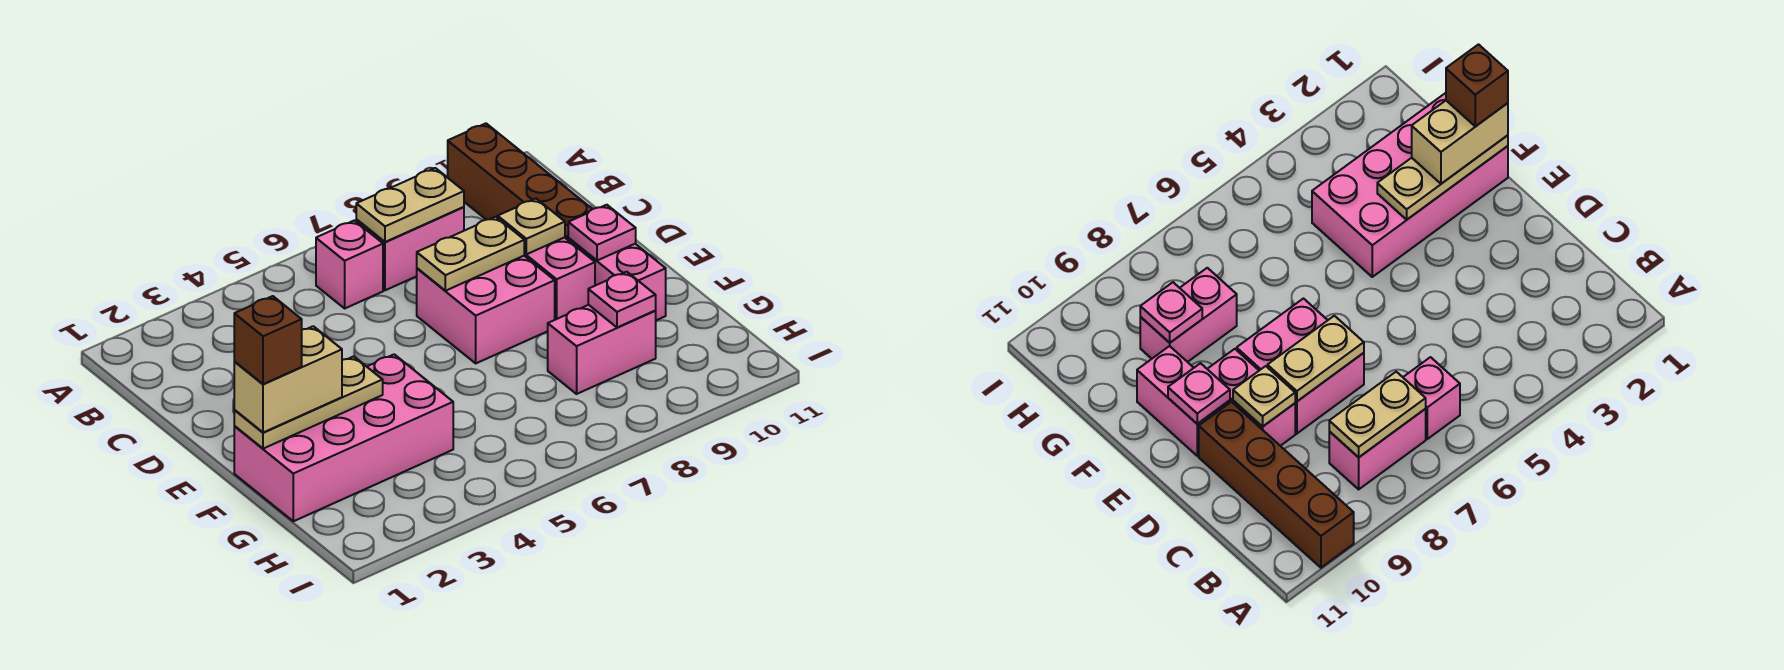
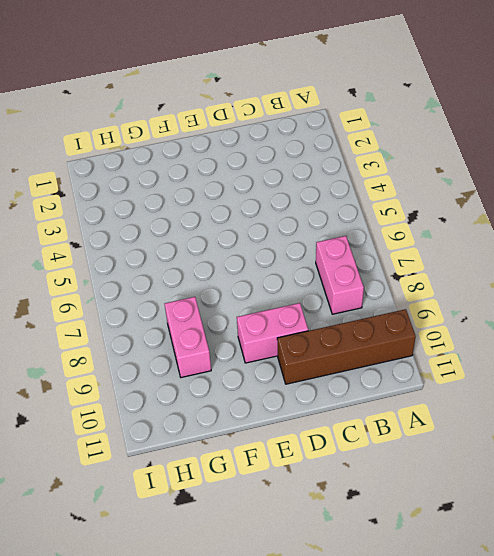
none -> pink 1x1 brick [316,220,383,308]
none -> pink 2x2 brick [417,256,555,363]
none -> pink 1x2 brick [568,238,666,320]

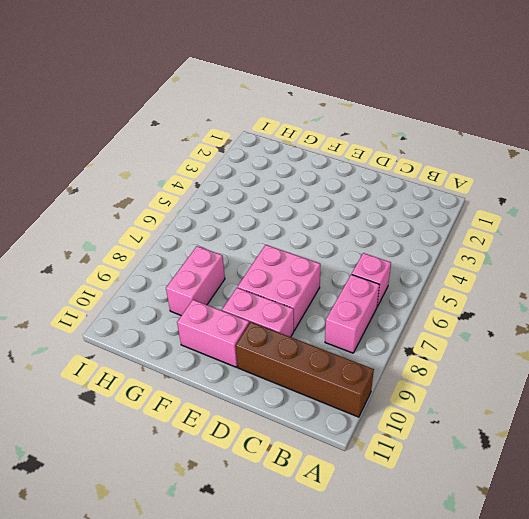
none -> pink 2x4 brick [234,354,453,521]
none -> tan 1x2 plate [356,168,464,242]
none -> tan 1x2 plate [417,217,524,291]

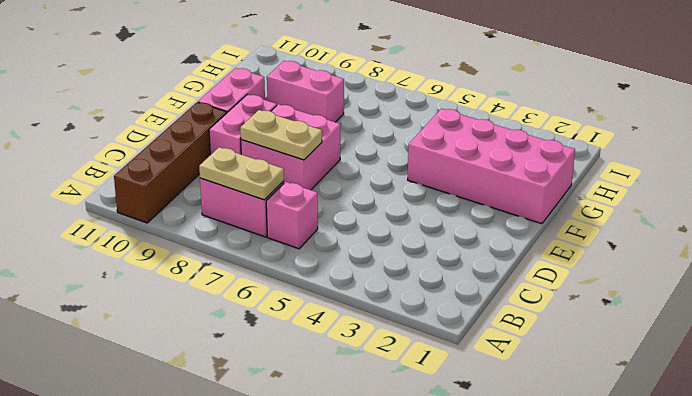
none -> tan 1x1 plate [498,199,565,254]
none -> pink 1x1 plate [568,205,636,261]
none -> tan 1x3 plate [234,356,383,449]

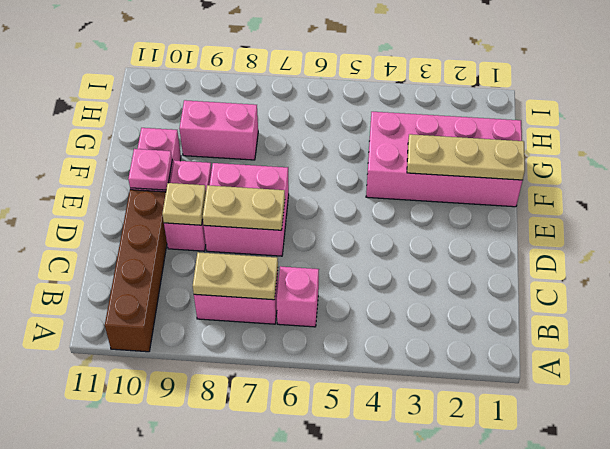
none -> pink 1x1 plate [588,272,656,327]
none -> tan 1x2 brick [234,326,342,433]
none -> brown 1x1 brick [234,296,302,384]

